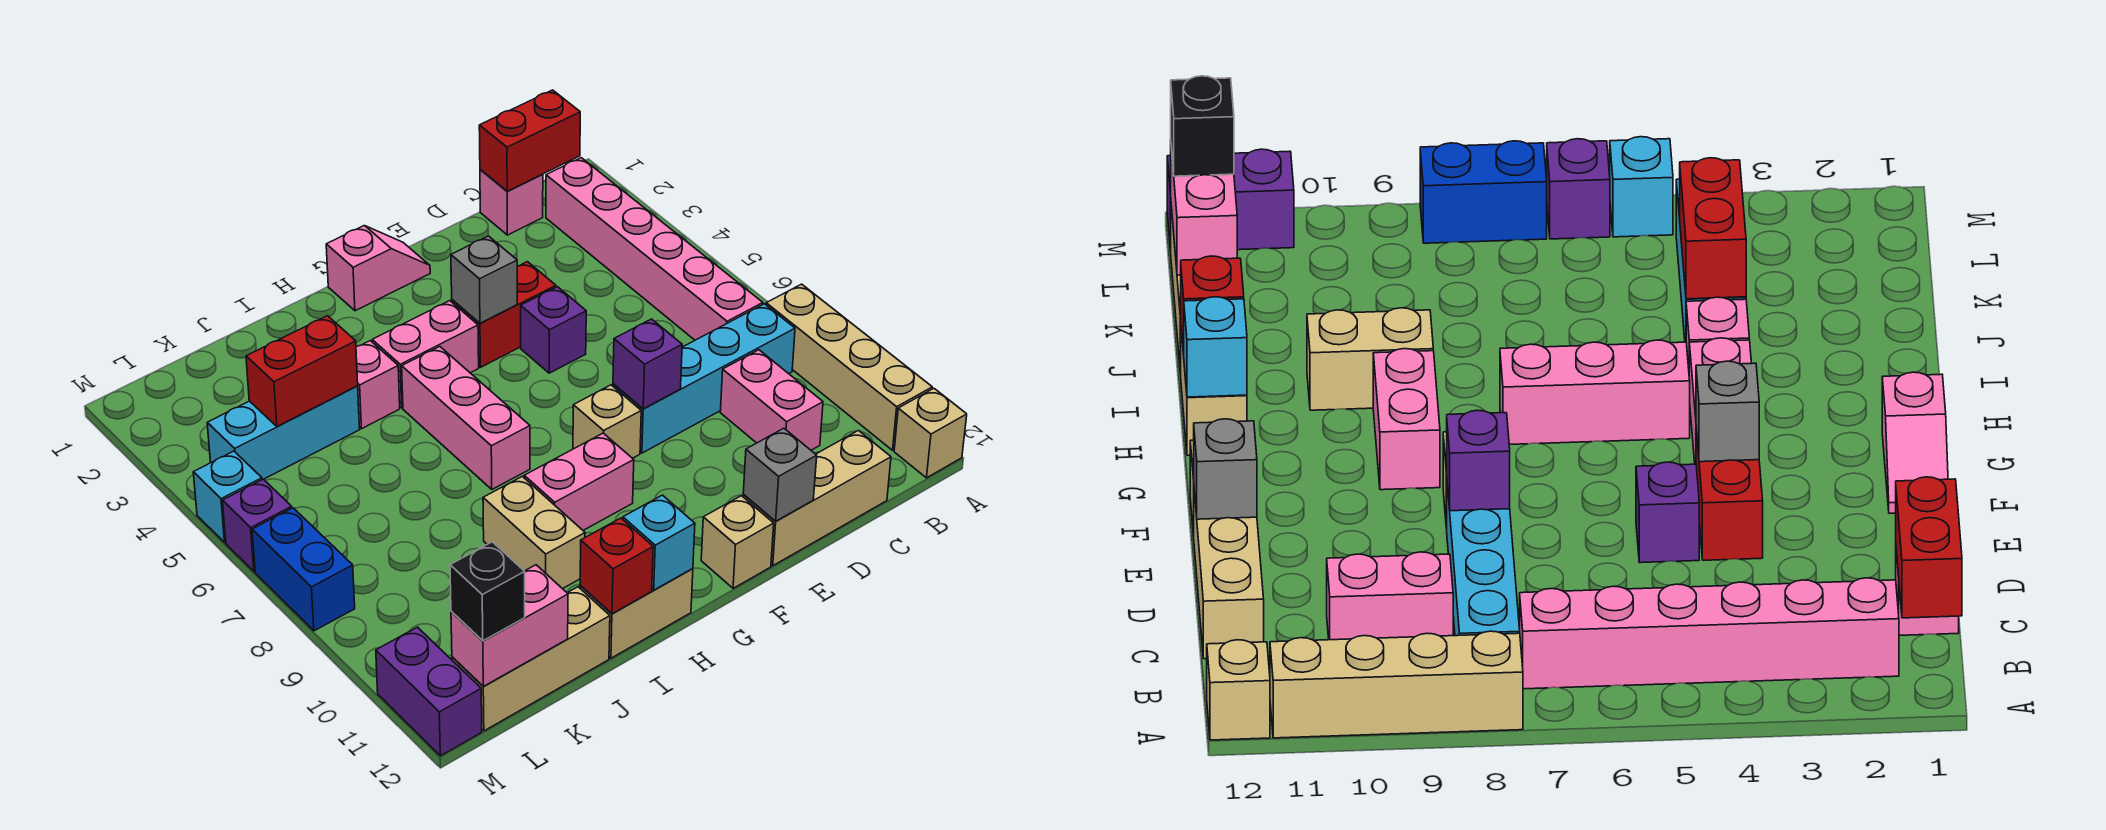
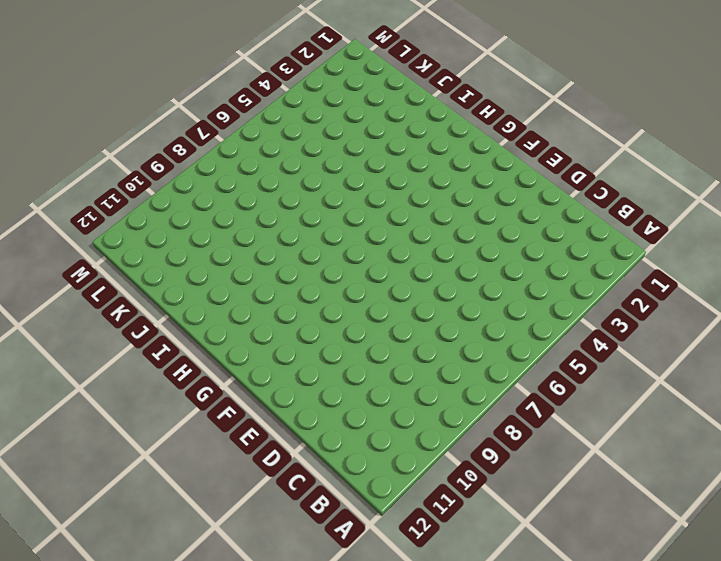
none -> tan 1x4 brick [766,284,932,450]
none -> tan 1x1 brick [894,388,967,478]
none -> pink 1x6 brick [546,158,763,340]
none -> cyan 1x4 brick [613,304,795,453]

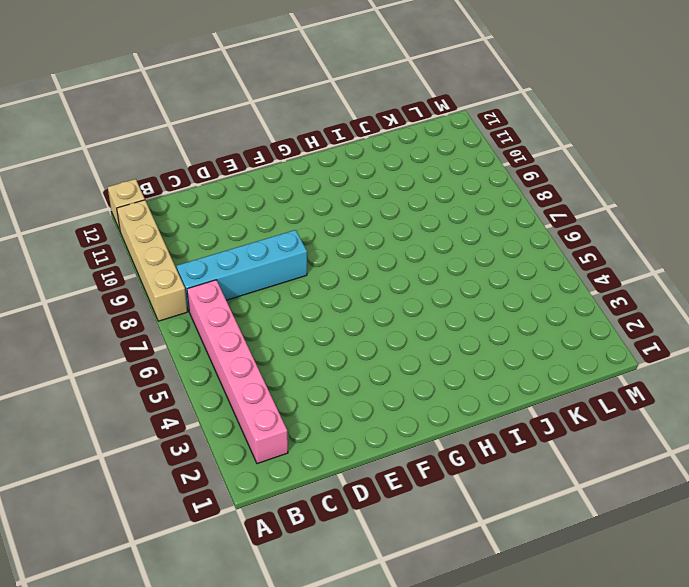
none -> pink 1x1 brick [480,169,543,235]
none -> pink 1x2 brick [720,350,823,450]
none -> tan 1x3 brick [743,431,891,566]
none -> red 1x2 brick [452,262,556,367]

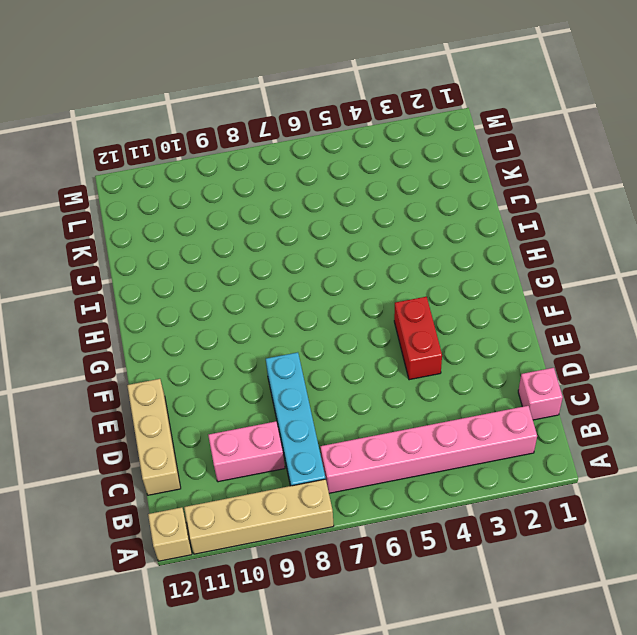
none -> purple 1x1 brick [521,287,586,373]
none -> pink 1x2 slope [326,226,430,311]
none -> tan 1x1 brick [573,385,641,458]
none -> tan 1x1 brick [701,496,774,588]

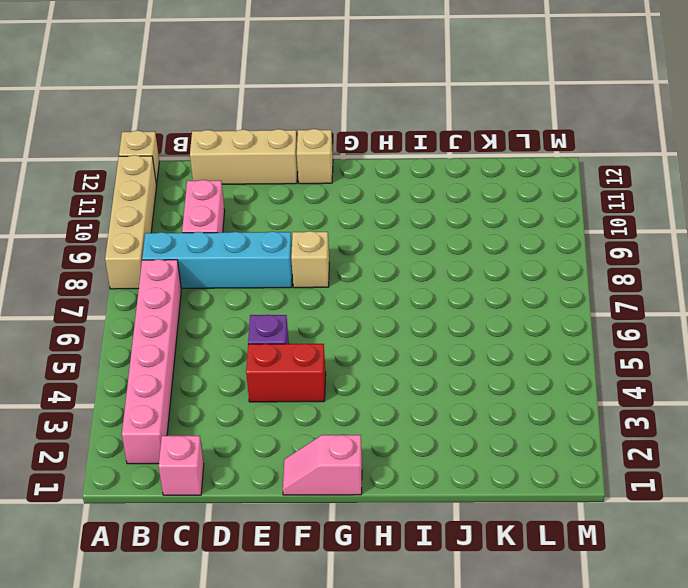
none -> pink 1x2 brick [372,301,479,408]
none -> pink 1x2 brick [524,433,634,530]
none -> pink 1x3 brick [402,347,530,489]
none -> tan 1x2 brick [580,569,693,658]

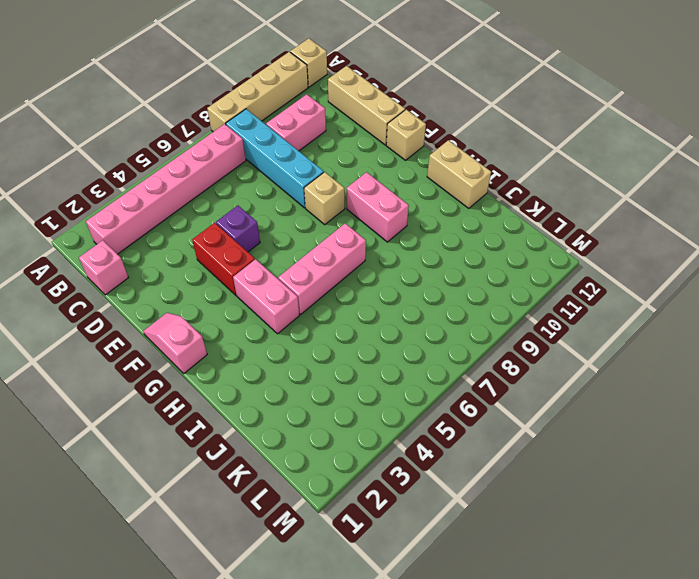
none -> pink 1x1 brick [356,341,400,429]
none -> tan 1x2 brick [483,476,585,589]
none -> cyan 1x3 brick [207,386,360,480]
none -> tan 1x3 brick [452,587,610,731]

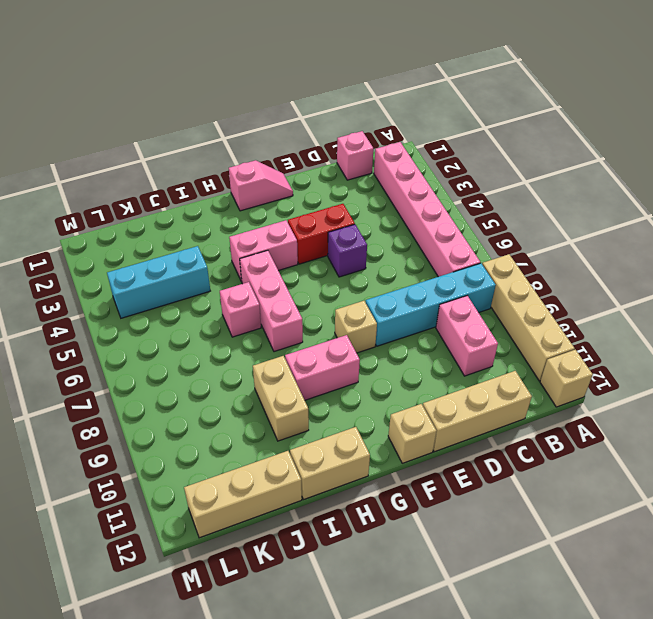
pink 1x1 brick [220,282,261,337] -> pink 1x1 brick moved to [356,341,400,429]
none -> cyan 1x1 brick [193,451,262,542]
none -> purple 1x1 brick [223,479,292,571]
none -> blue 1x2 brick [252,508,355,631]
none -> purple 1x2 brick [376,627,482,756]

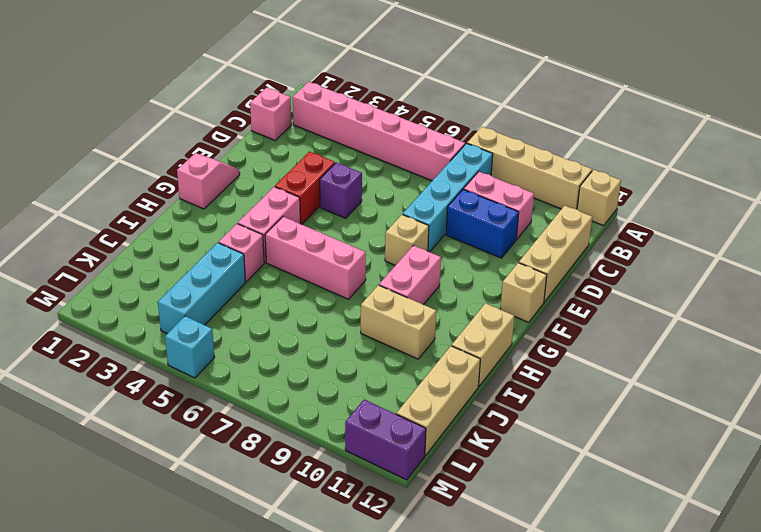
blue 1x2 brick [446,189,519,258] -> blue 1x2 brick moved to [252,508,355,631]
none -> purple 1x1 brick [223,479,292,571]
none -> red 1x2 brick [479,90,580,191]
none -> purple 1x1 brick [613,319,682,409]
none -> grey 1x1 brick [743,428,817,521]

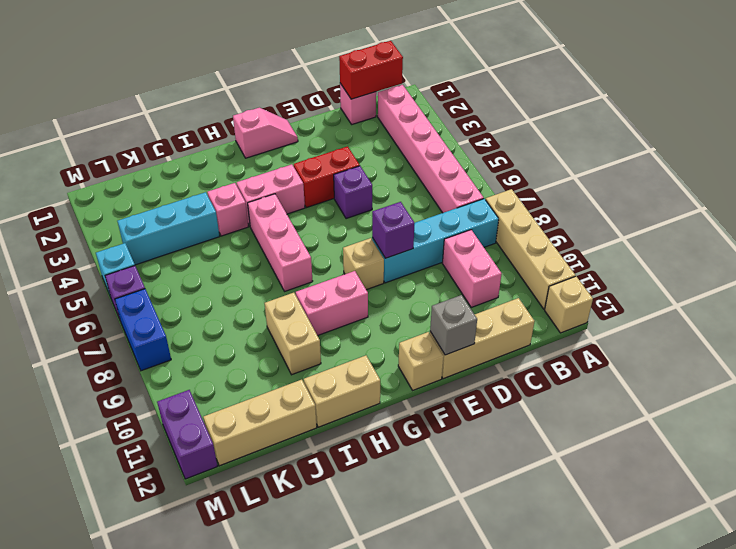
none -> grey 1x1 brick [451,236,517,323]
none -> cyan 1x1 brick [623,495,695,590]
none -> red 1x1 brick [580,518,653,614]
none -> red 1x2 brick [246,316,358,426]

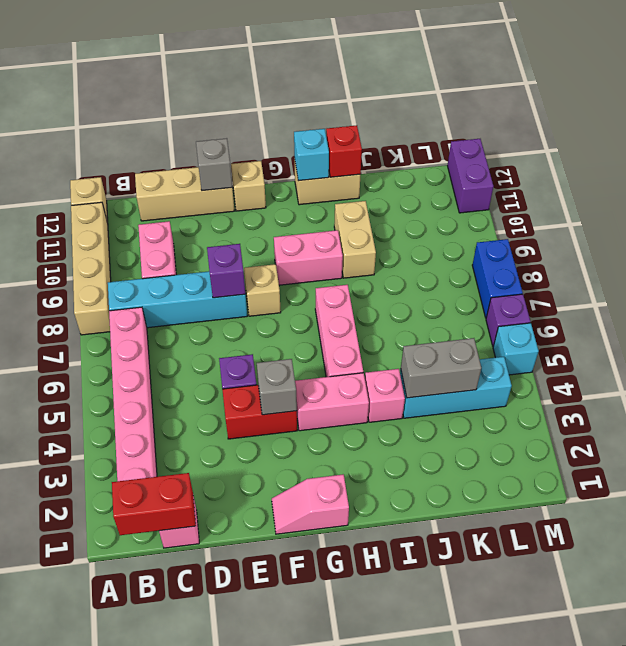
grey 1x2 brick [401,338,481,398] -> red 1x2 brick [246,316,358,426]
none -> tan 1x3 brick [452,587,610,731]
none -> pink 1x2 brick [451,565,568,686]
none -> black 1x1 brick [450,542,525,641]

